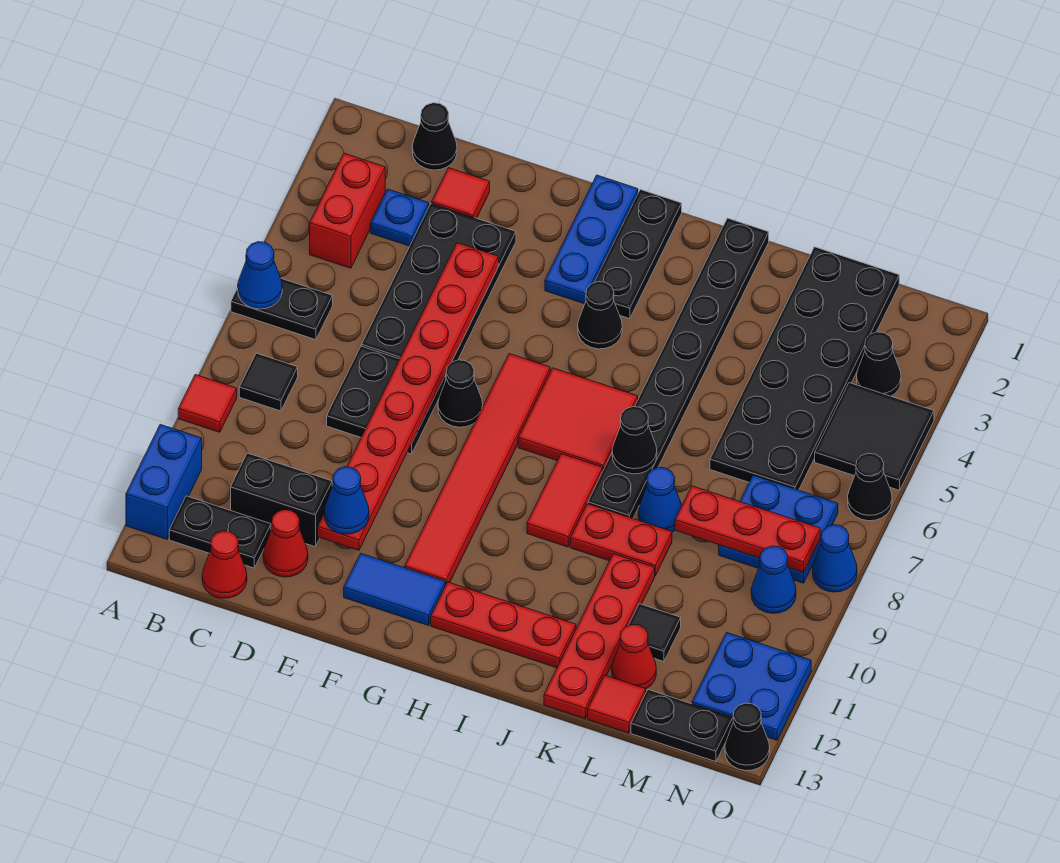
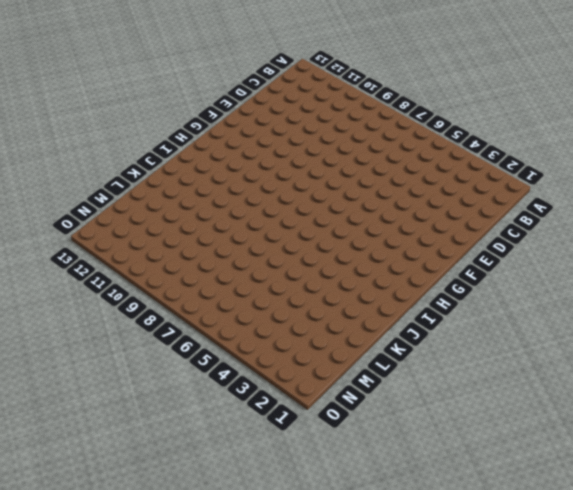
none -> black 1x2 plate [231,279,333,340]
none -> red 1x1 tile [178,375,237,432]
none -> blue 1x2 brick [126,424,202,539]
none -> red 1x2 brick [310,153,385,268]

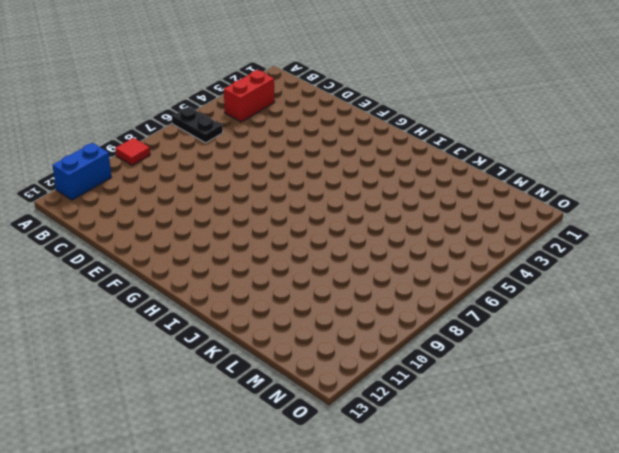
none -> black 1x1 tile [239,353,298,411]
none -> black 1x2 plate [169,496,271,568]
none -> black 1x1 cone [412,103,457,170]
none -> blue 1x1 plate [371,189,429,246]

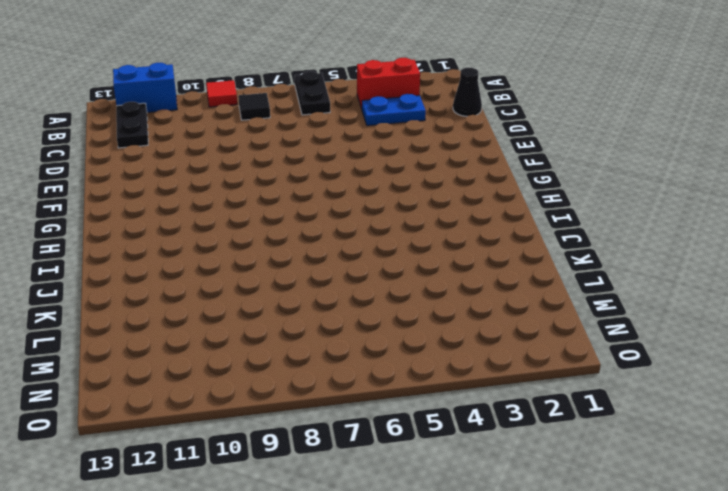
blue 1x2 plate [362,94,426,126] -> blue 1x1 plate [371,189,429,246]
none -> black 1x2 brick [231,453,332,547]
none -> red 1x1 cone [202,531,247,598]
none -> red 1x1 tile [432,168,490,218]
none -> black 2x4 plate [362,203,516,362]

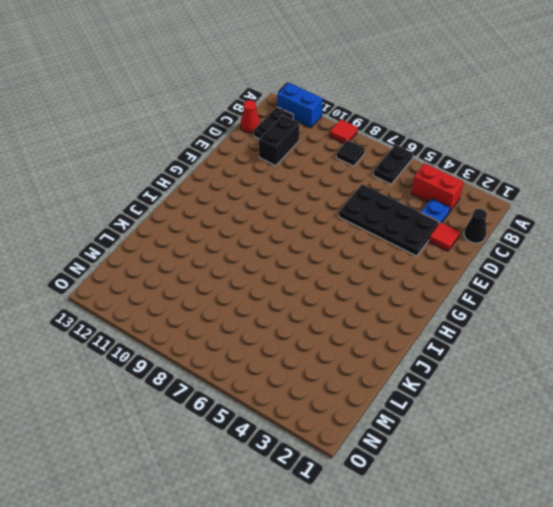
none -> black 2x2 plate [327,346,446,454]
none -> red 1x1 cone [263,510,308,577]
none -> black 1x1 cone [438,360,483,427]
none -> blue 1x2 tile [344,553,445,625]

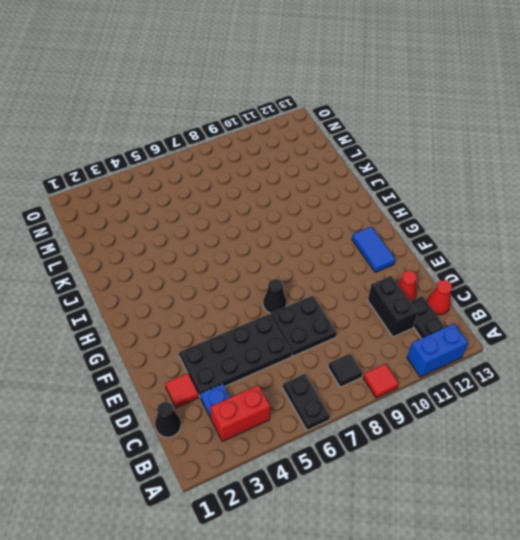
none -> blue 1x3 plate [545,175,638,304]
none -> red 1x6 tile [405,354,550,586]
none -> black 1x3 plate [595,189,682,319]
none -> black 1x1 cone [578,282,622,349]

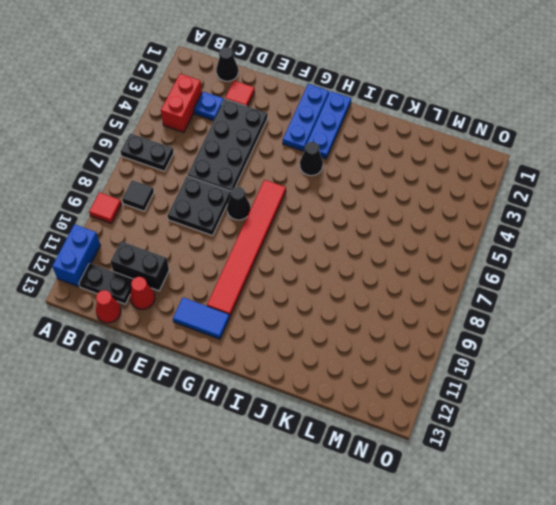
blue 1x3 plate [307,91,351,159] -> black 1x3 plate [595,189,682,319]
none -> red 2x2 tile [518,368,638,470]
none -> red 1x3 plate [431,582,576,668]
none -> red 1x2 tile [527,454,603,547]
none -> black 1x8 plate [588,218,769,518]

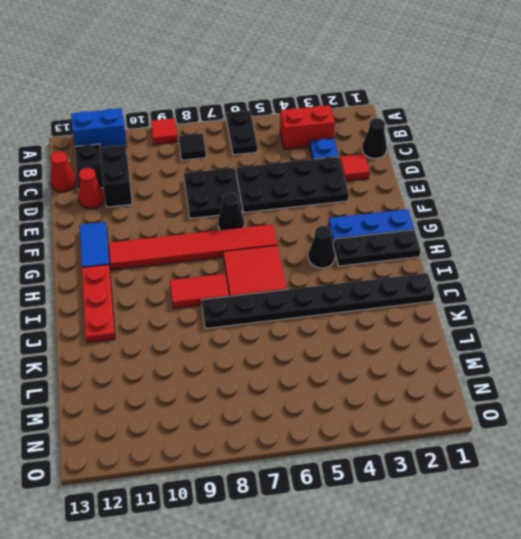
none -> red 1x2 plate [570,504,672,576]
none -> blue 1x1 cone [638,467,682,532]
none -> red 1x4 plate [544,554,655,718]
none -> black 2x6 plate [710,247,899,490]

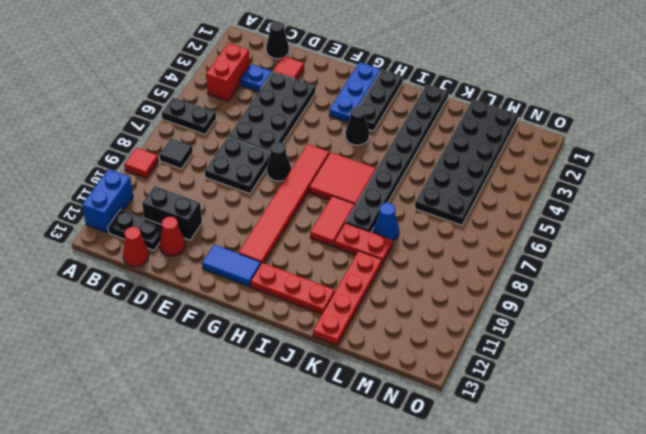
none -> black 1x1 tile [629,604,681,662]
none -> red 1x1 cone [612,625,656,689]
none -> red 1x1 tile [588,675,646,733]
none -> blue 2x2 plate [719,475,838,583]

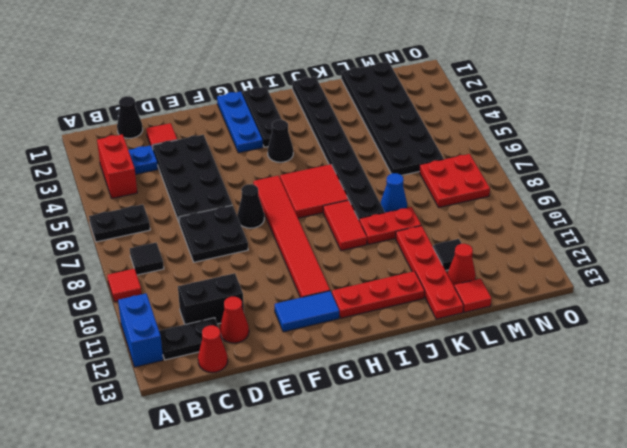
red 2x2 plate [419,154,490,207] -> blue 2x2 plate [719,475,838,583]
none -> black 1x2 plate [631,690,733,762]
none -> black 1x1 cone [857,332,901,396]
none -> black 2x2 tile [815,383,934,490]
none -> blue 1x1 cone [751,546,796,613]

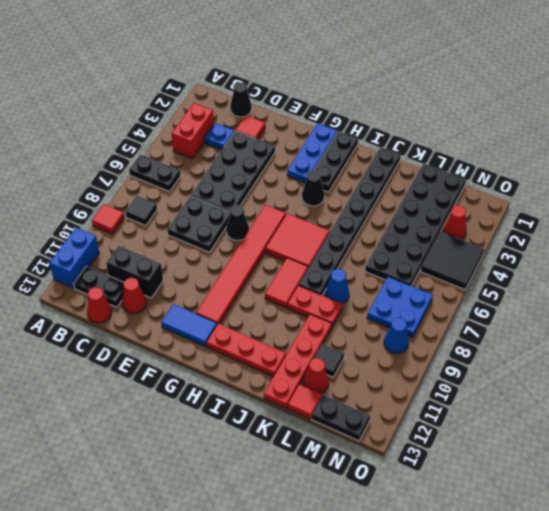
red 1x1 cone [443,206,467,240] -> black 1x1 cone [857,332,901,396]
none -> blue 2x2 plate [692,632,811,740]
none -> black 1x1 cone [848,453,892,521]
none -> blue 1x1 cone [813,525,857,592]
none -> black 1x1 cone [725,703,770,771]

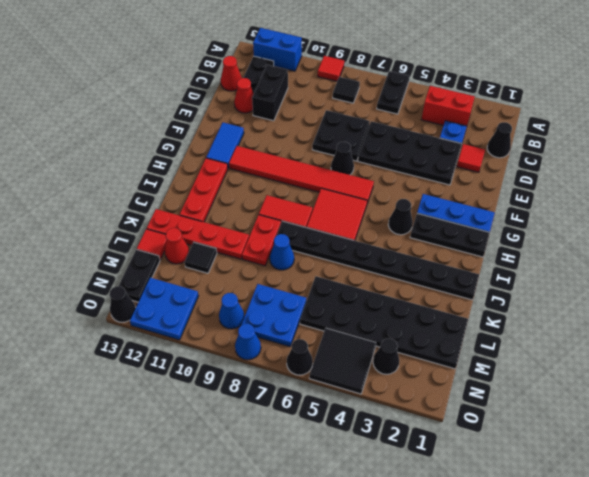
none -> blue 1x1 cone [238,242,282,309]
none -> red 1x8 plate [318,243,498,550]
none -> black 1x1 cone [612,407,657,474]
none -> red 1x3 plate [675,486,820,573]

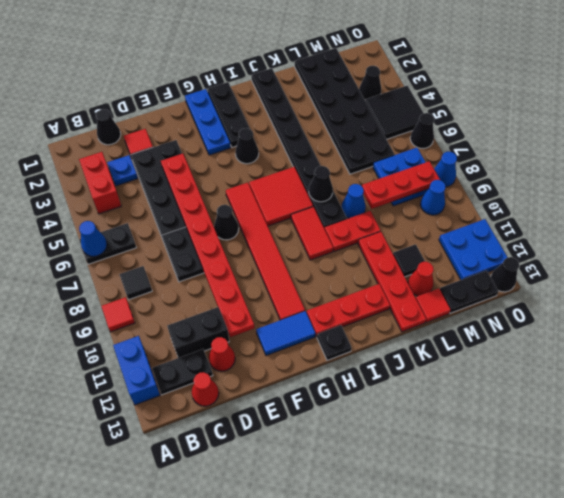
black 1x1 plate [317,325,352,360] -> none
none -> blue 1x1 cone [324,467,369,534]

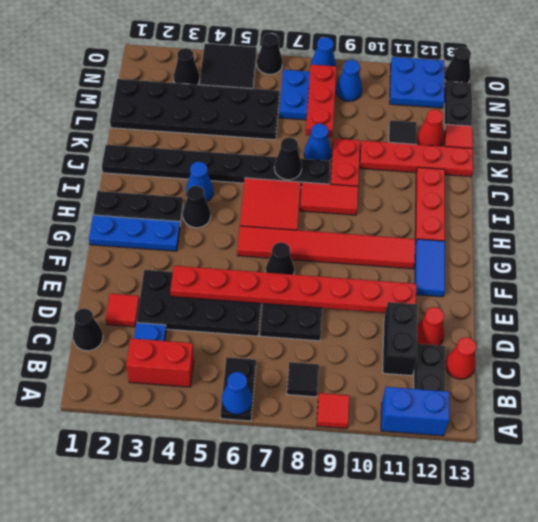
blue 1x1 cone [186,162,213,202] -> blue 1x1 cone moved to [324,467,369,534]

